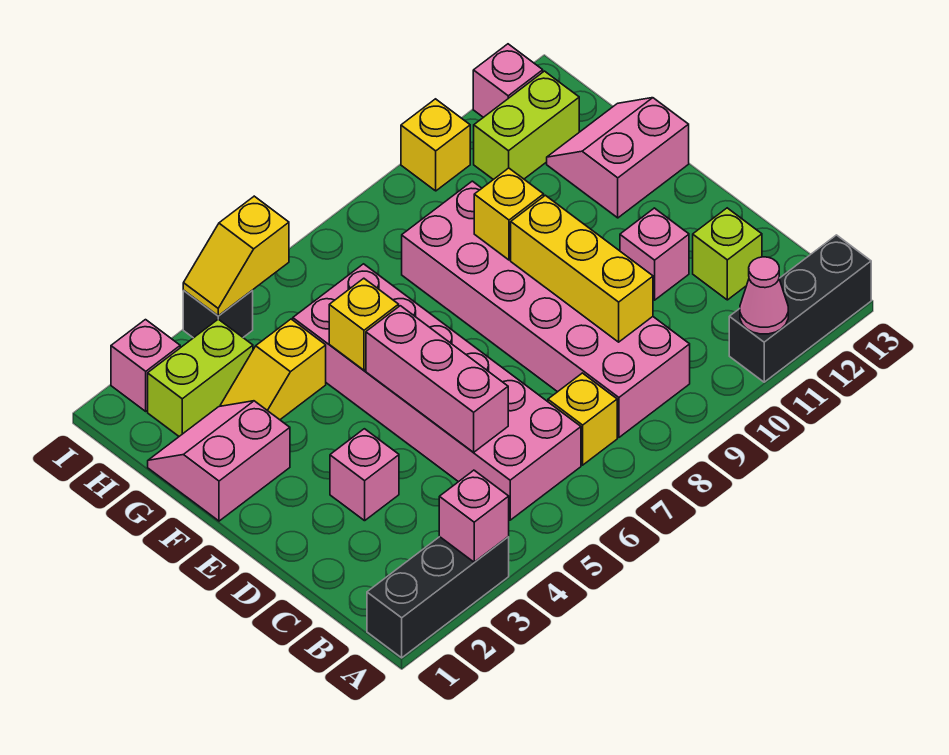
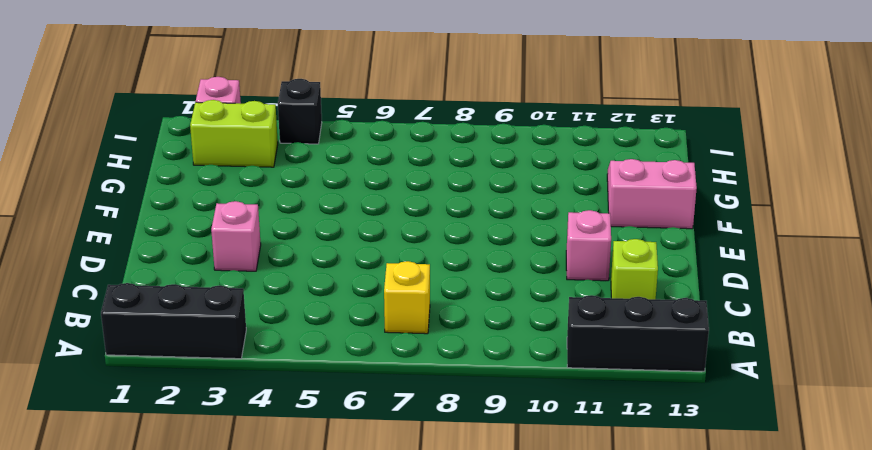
none -> pink 2x6 brick [293,264,581,520]
none -> pink 2x6 brick [402,181,690,437]
none -> pink 2x2 slope [148,401,290,521]

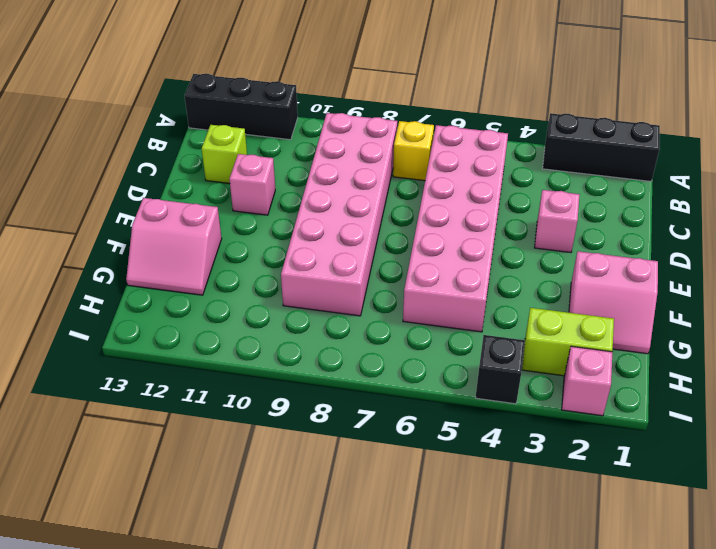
none -> yellow 1x2 slope [220,319,326,420]
none -> lime 1x2 brick [474,71,579,180]
none -> yellow 1x1 brick [401,99,470,191]

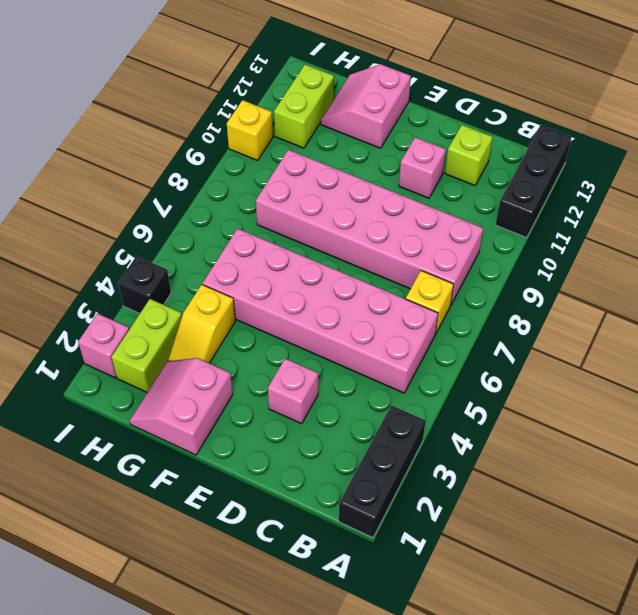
none -> pink 1x1 brick [473,44,543,117]
none -> pink 1x1 brick [439,470,509,562]
none -> pink 1x1 cone [740,257,788,334]

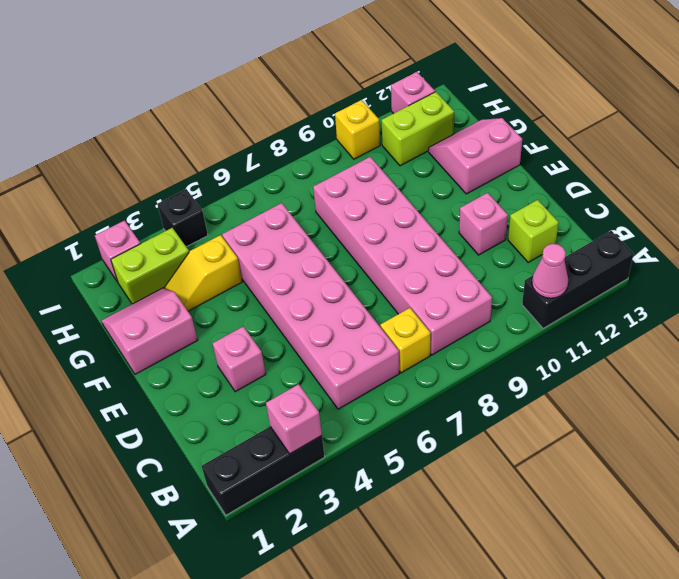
none -> pink 1x3 brick [366,306,508,452]
none -> yellow 1x3 brick [511,195,653,342]
none -> yellow 1x1 brick [329,278,399,370]

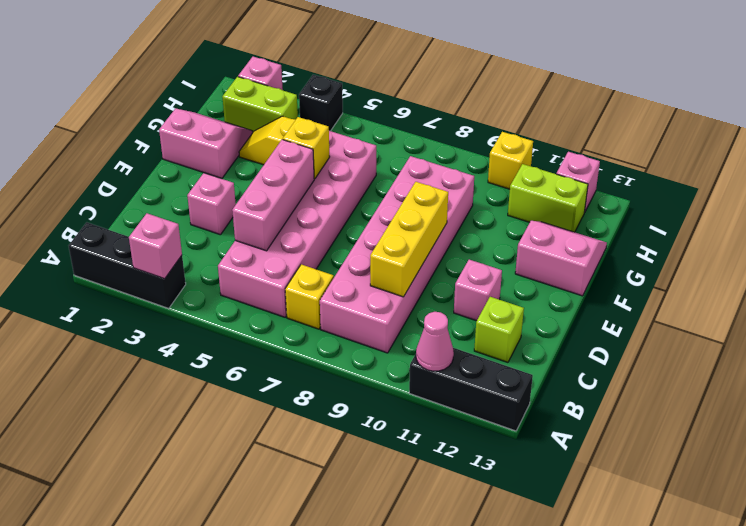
none -> yellow 1x1 brick [474,168,544,260]
none -> yellow 1x2 slope [183,196,289,316]

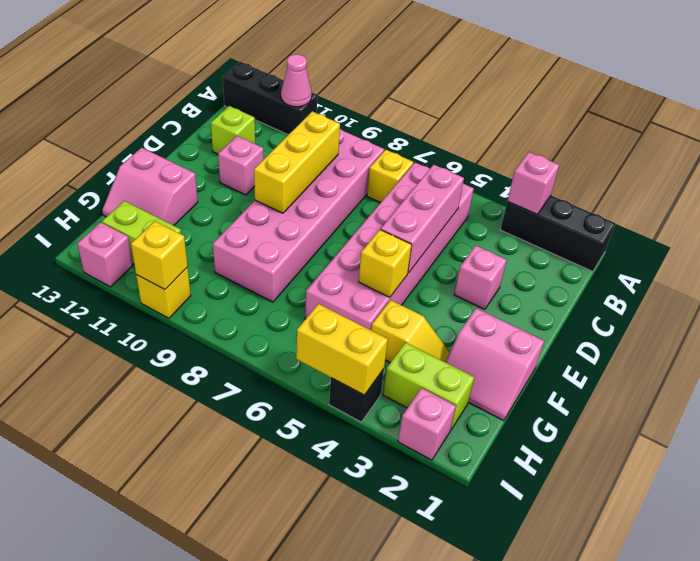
yellow 1x2 brick [296,304,388,395] -> yellow 1x2 slope [183,196,289,316]
yellow 1x1 brick [131,221,188,289] -> yellow 1x1 brick moved to [474,168,544,260]

